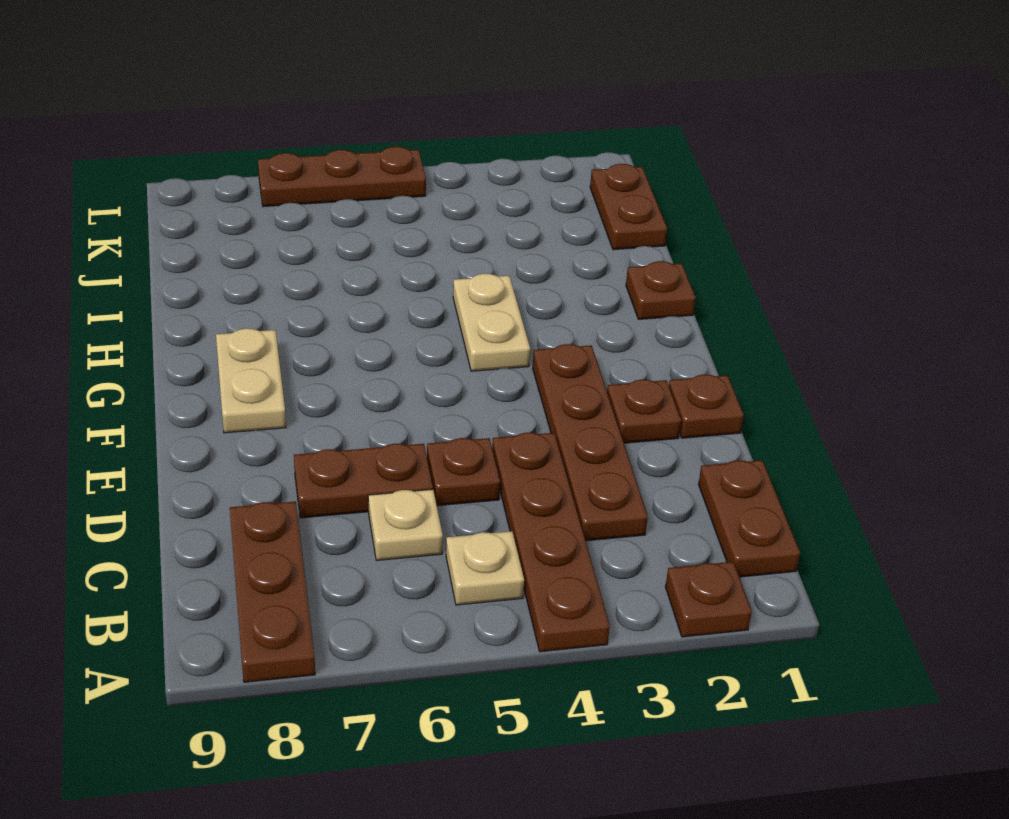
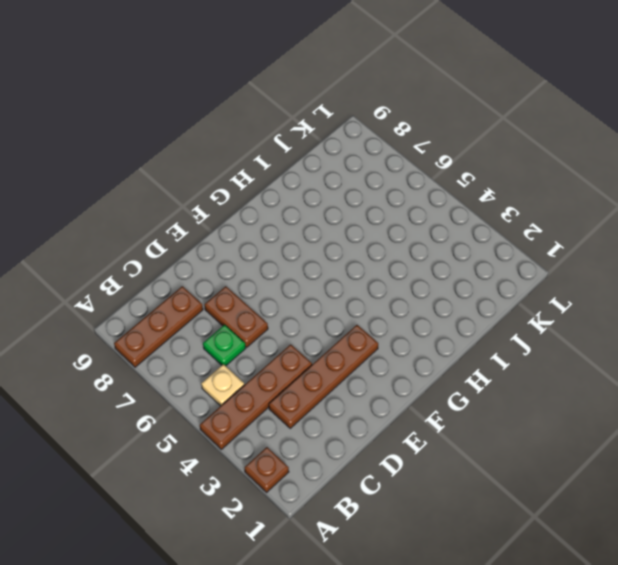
green 1x1 plate [203,325,246,366] -> tan 1x1 plate [368,489,443,560]
none -> brown 1x2 plate [698,460,800,577]
none -> brown 1x1 plate [427,438,500,506]
none -> brown 1x1 plate [669,374,744,438]

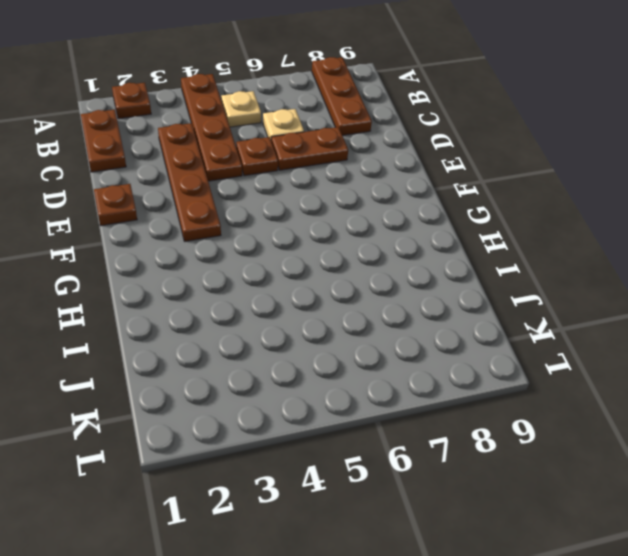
none -> brown 1x1 plate [607,379,681,443]
none -> tan 1x2 plate [216,328,286,433]
none -> tan 1x2 plate [453,274,530,371]

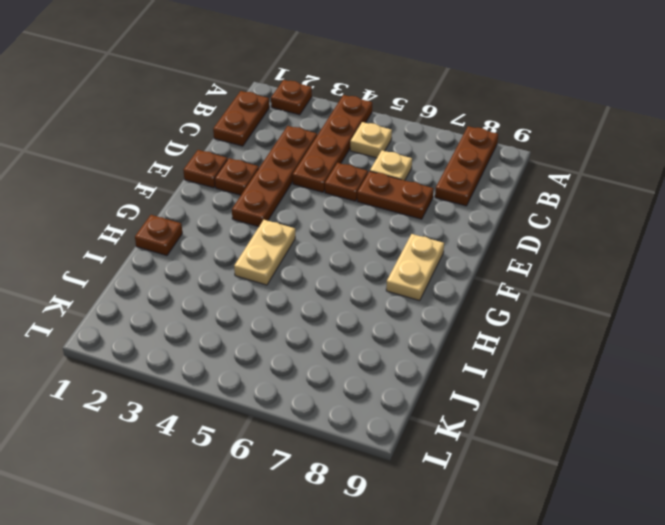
none -> brown 1x2 plate [590,164,667,250]
none -> brown 1x3 plate [258,147,426,207]

